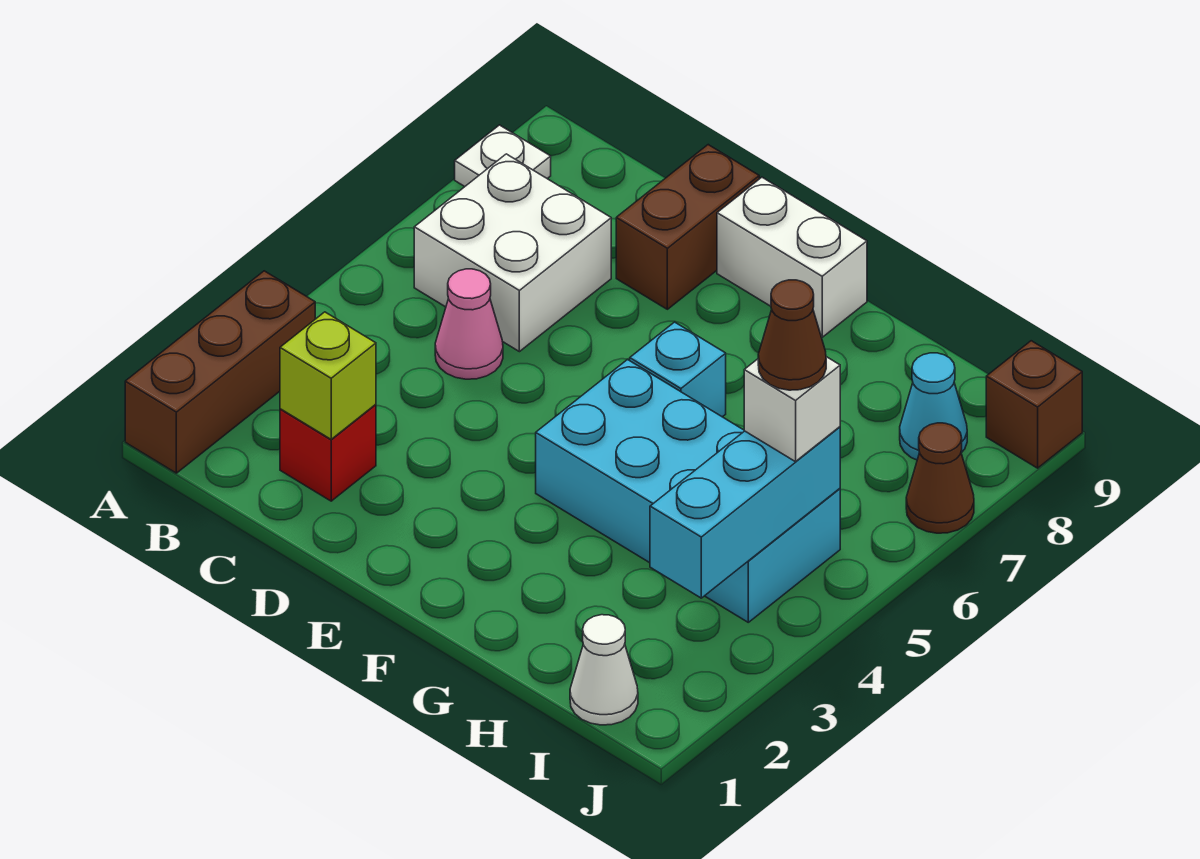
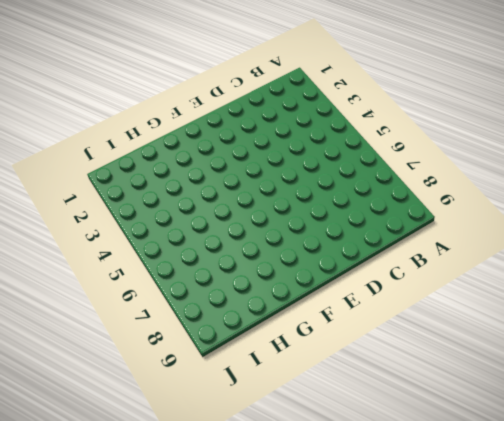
none -> brown 1x3 brick [125,271,315,473]
none -> white 1x1 plate [455,125,551,186]
none -> white 2x2 brick [414,154,611,352]

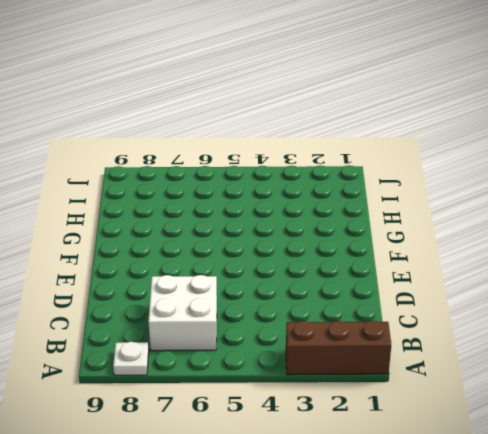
none -> red 1x1 brick [280,405,376,501]
none -> pink 1x1 cone [435,269,503,379]
none -> brown 1x2 brick [616,145,759,309]

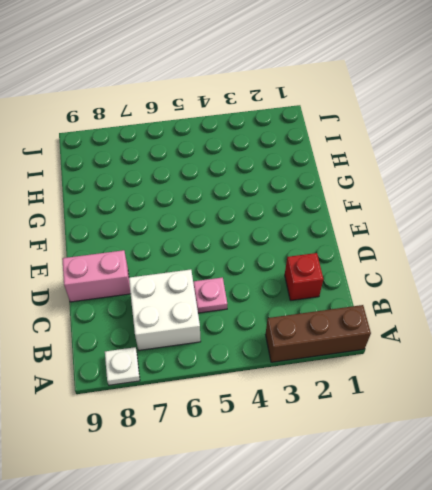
pink 1x1 plate [193,278,227,313] -> pink 1x1 cone [435,269,503,379]
pink 1x2 brick [62,250,131,302] -> brown 1x2 brick [616,145,759,309]
none -> white 1x2 brick [717,177,867,337]
none -> cyan 2x4 brick [536,360,840,622]
none -> cyan 1x1 brick [630,322,726,417]

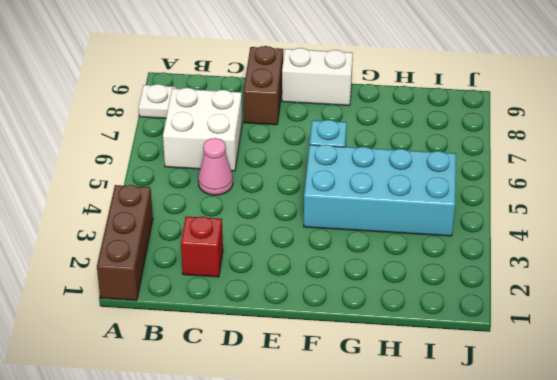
none -> white 1x1 cone [570,615,638,725]
none -> cyan 1x1 cone [900,353,967,460]
none -> brown 1x1 cone [906,423,974,533]

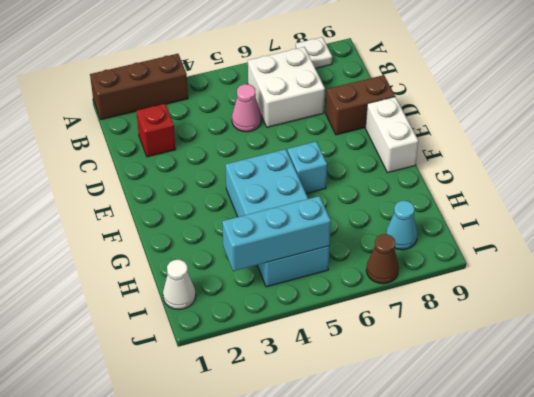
none -> brown 1x1 brick [986,341,1082,468]
none -> lime 1x1 brick [280,312,376,439]
none -> white 1x1 brick [744,357,840,462]

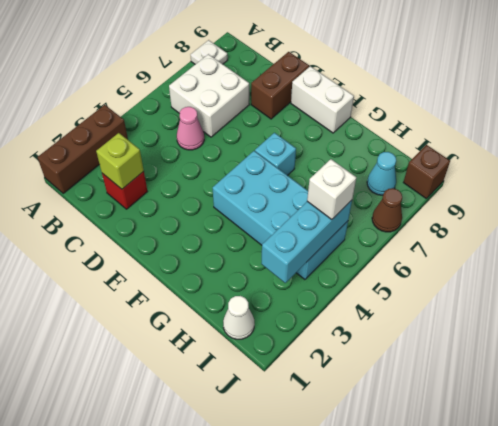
none -> brown 1x1 cone [758,280,826,390]

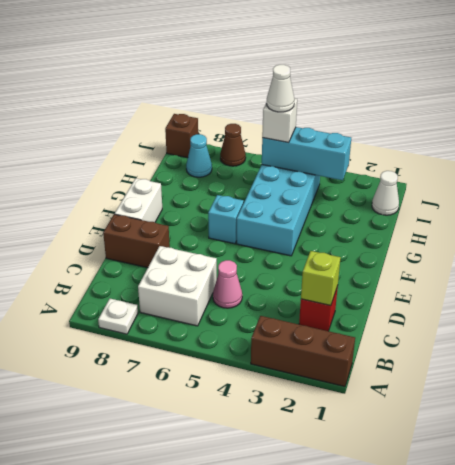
white 1x1 cone [266,65,294,112] -> brown 1x1 cone [758,280,826,390]

